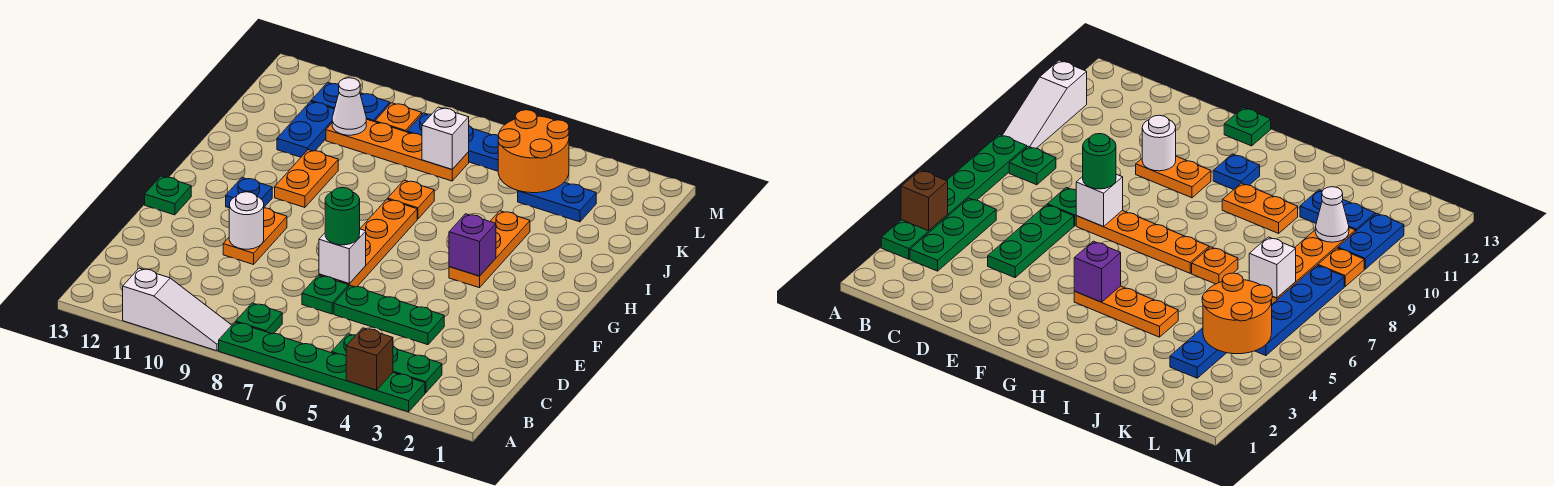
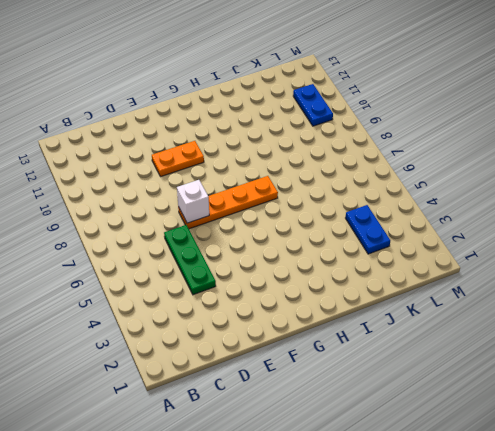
none -> green 1x6 plate [219,322,425,412]
none -> white 1x3 slope [123,268,232,351]
none -> green 1x3 plate [331,334,442,393]

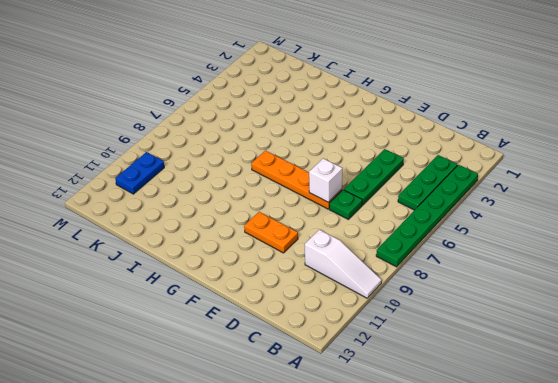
white 1x3 slope [305,230,382,298] -> white 1x3 slope turned to [123,268,232,351]
none -> green 1x1 plate [236,303,282,334]
none -> green 1x1 plate [145,176,191,215]
none -> orange 1x3 plate [449,211,530,288]

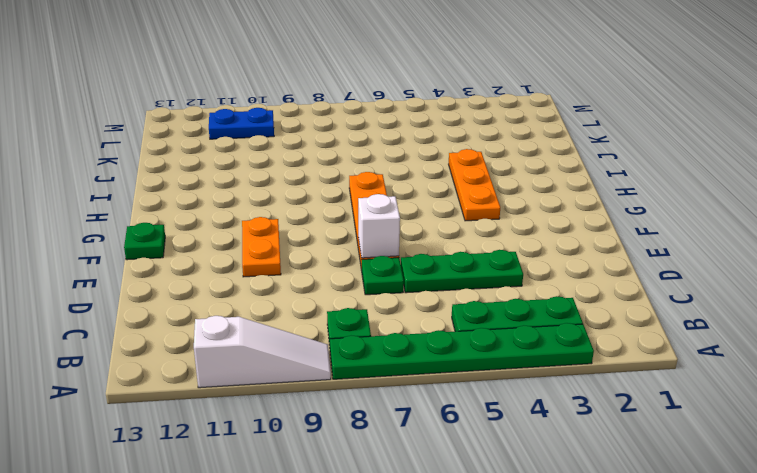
none -> blue 1x1 plate [226,178,272,208]
none -> orange 1x2 plate [275,150,338,207]
none -> orange 1x1 plate [388,180,434,219]

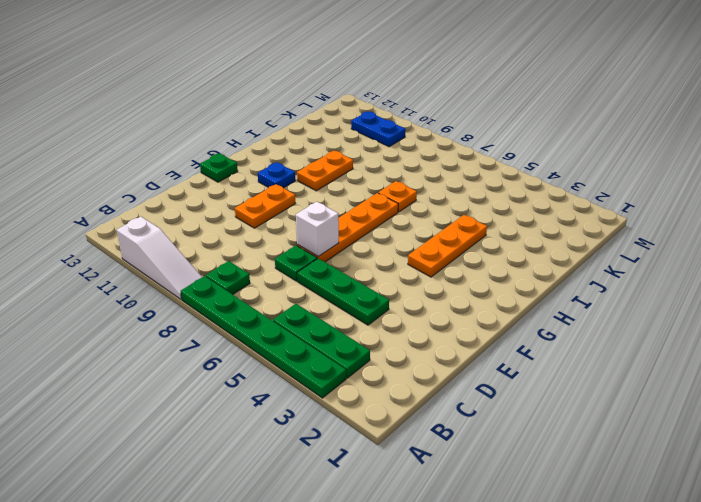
none -> blue 1x2 plate [277,101,334,157]
none -> blue 1x2 plate [518,182,596,222]
none -> orange 1x4 plate [326,119,469,181]

